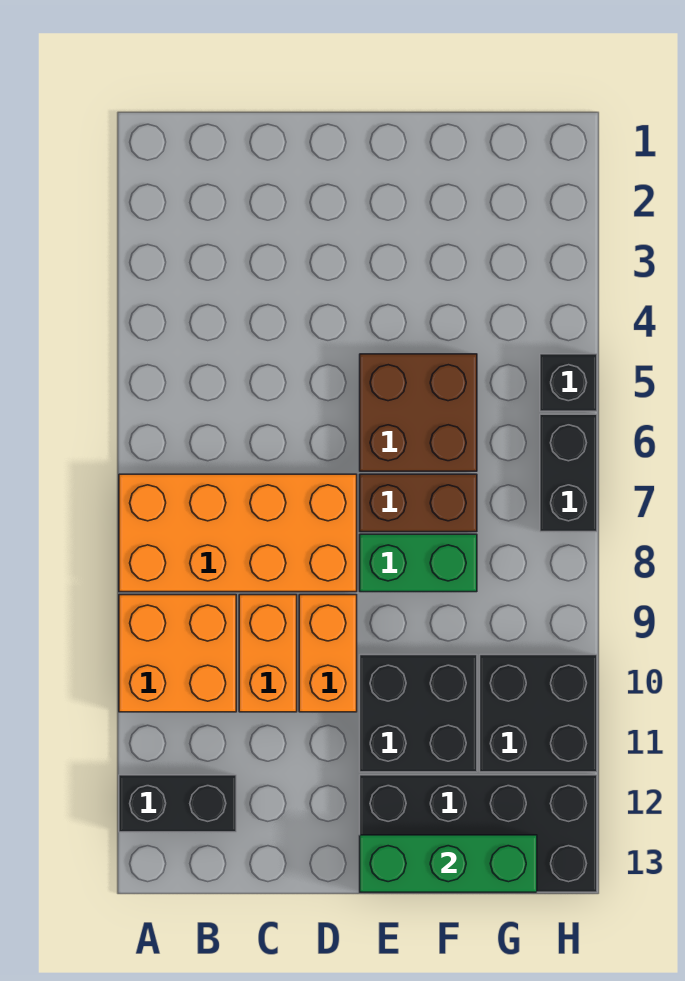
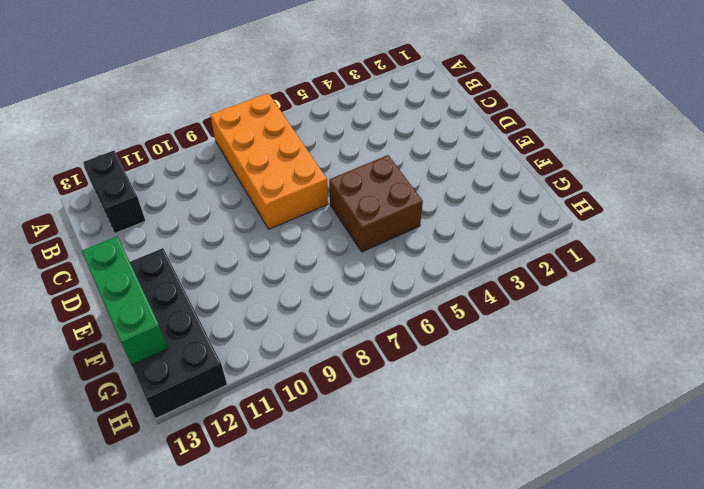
none -> orange 2x2 brick [119,595,236,712]
none -> orange 1x2 brick [239,595,297,712]
none -> orange 1x2 brick [299,595,357,712]

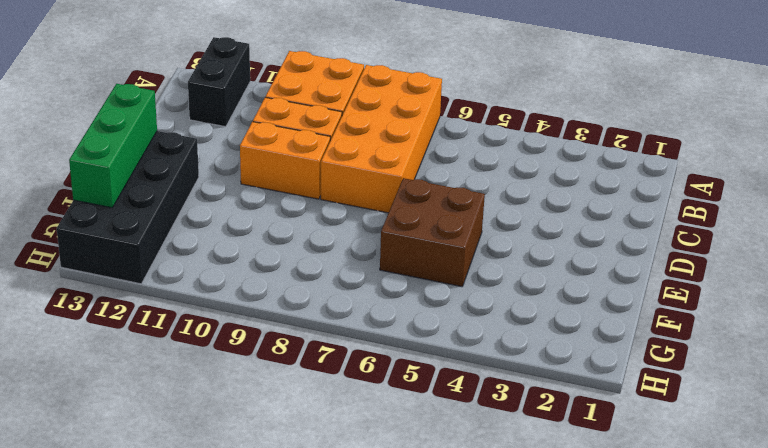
none -> brown 1x2 brick [360,474,477,532]
none -> green 1x2 brick [360,534,477,592]
none -> black 2x2 brick [360,655,477,772]

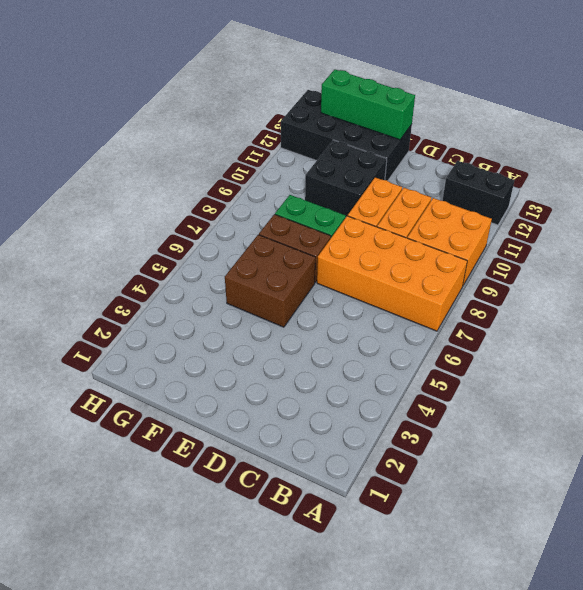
none -> black 2x2 brick [480,655,597,772]
none -> black 1x1 brick [540,354,597,411]
none -> black 1x2 brick [540,414,597,532]

